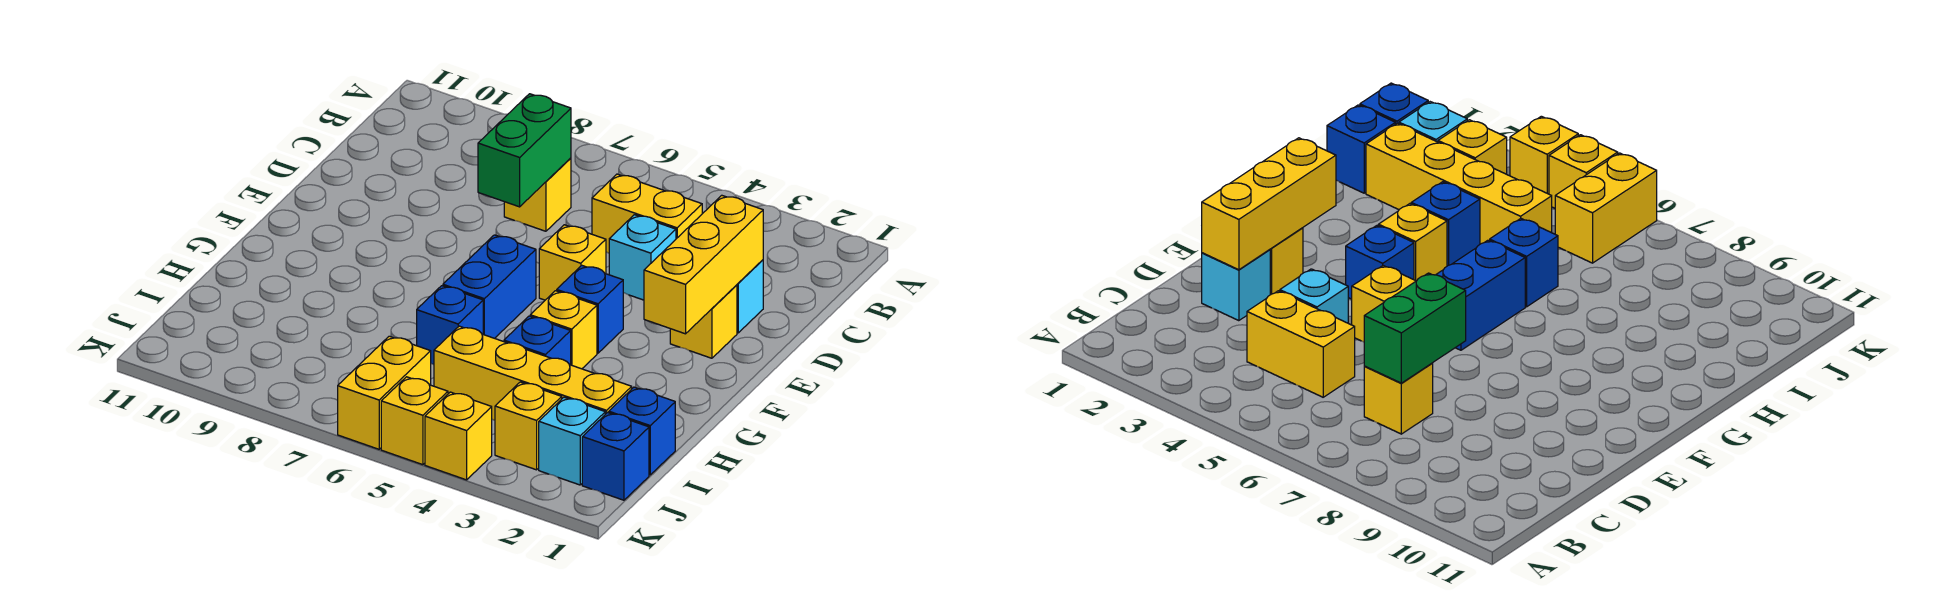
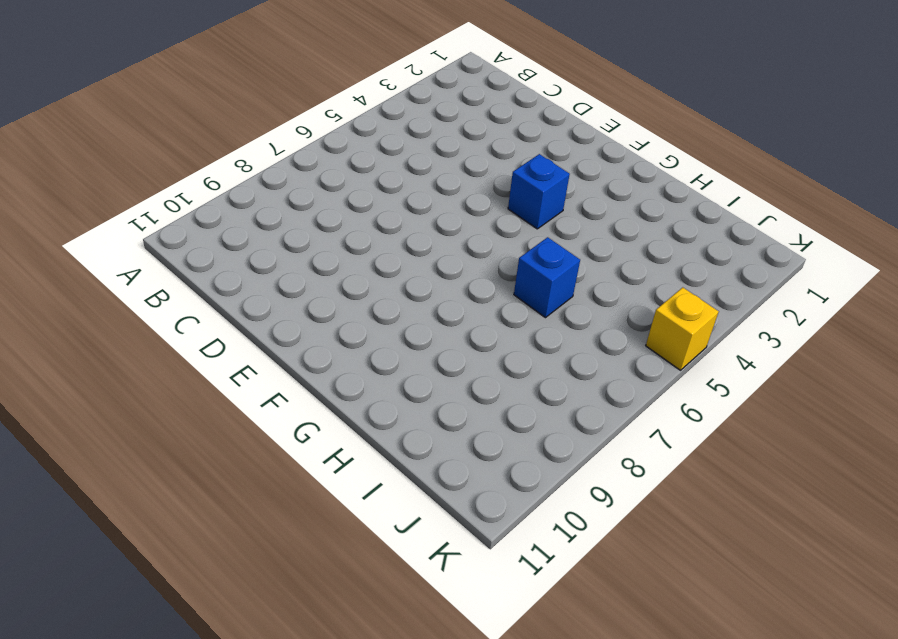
none -> yellow 1x2 brick [592,174,702,253]
none -> yellow 1x1 brick [504,158,571,231]
none -> cyan 1x1 brick [737,260,763,333]

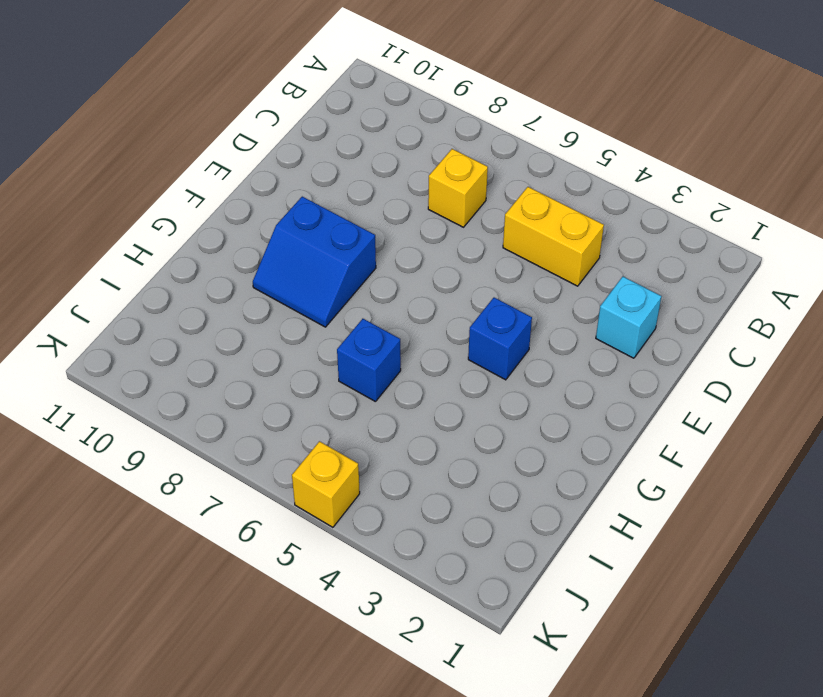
blue 2x2 slope [253,197,376,327] -> none
none -> cyan 1x1 brick [609,215,676,300]
none -> yellow 1x1 brick [670,285,737,358]
none -> yellow 1x1 brick [539,225,606,300]

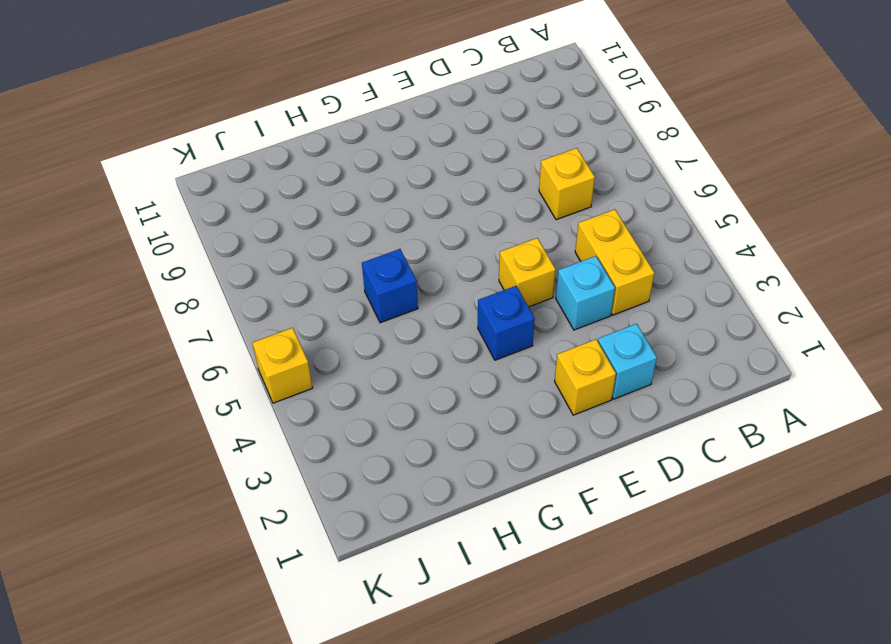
none -> blue 1x2 brick [443,235,536,338]
none -> yellow 1x1 brick [530,291,597,369]
none -> blue 1x1 brick [504,316,571,365]

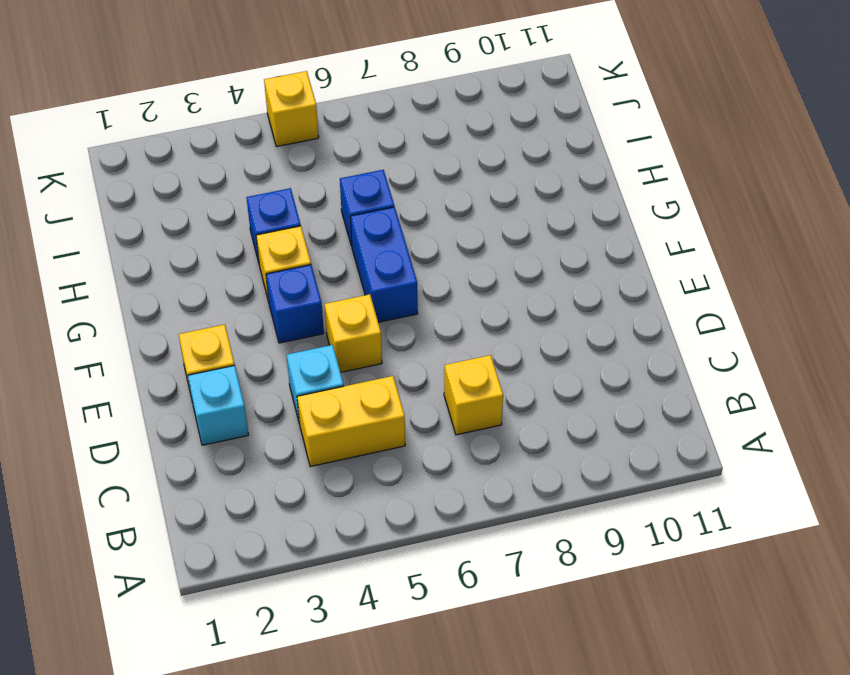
none -> blue 1x1 brick [609,387,675,475]
none -> yellow 1x4 brick [434,326,632,420]
none -> blue 1x1 brick [582,413,649,500]

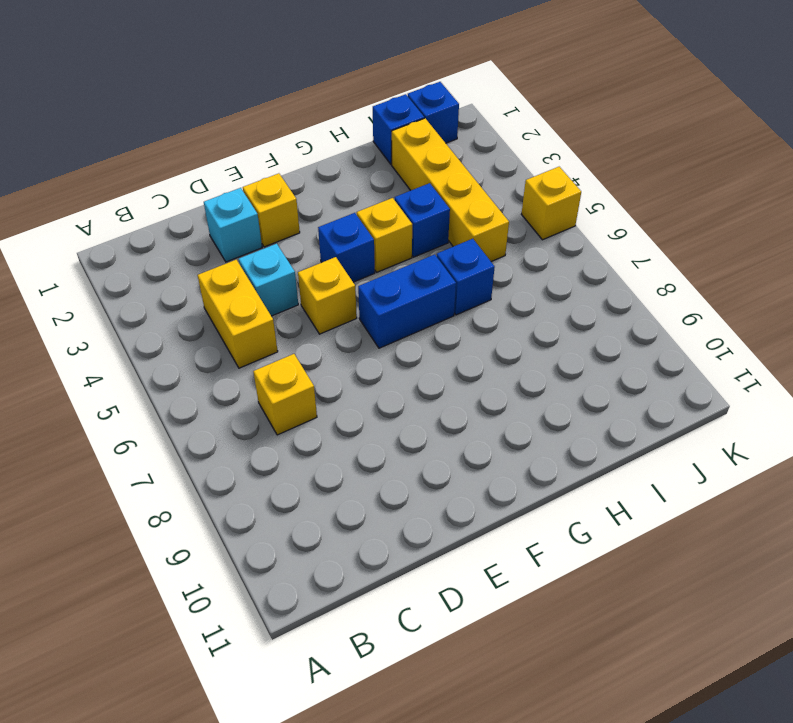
none -> cyan 1x1 brick [539,397,605,485]
none -> yellow 1x1 brick [495,382,562,470]
none -> yellow 1x2 brick [338,336,431,449]

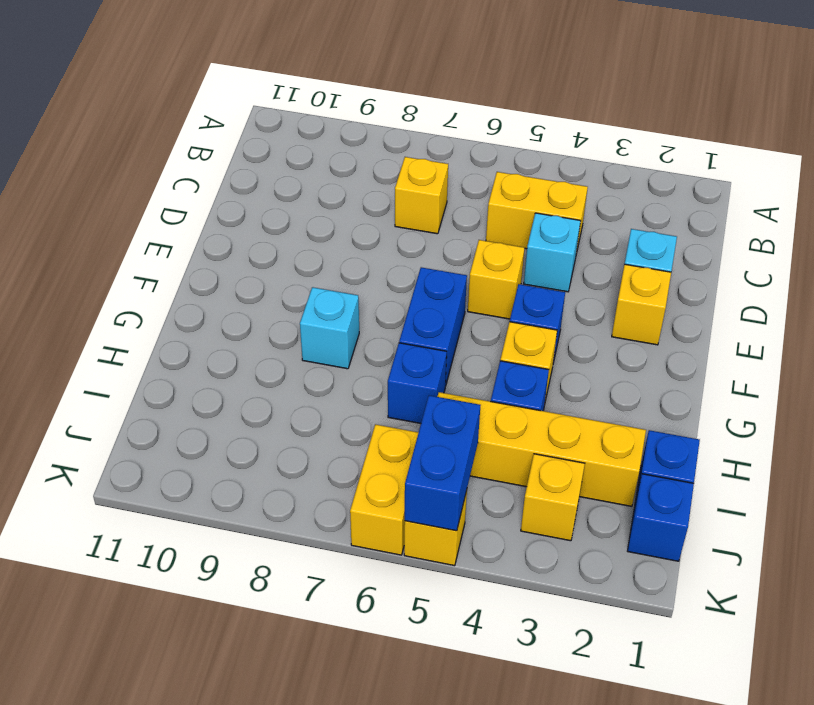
cyan 1x1 brick [300,287,359,369] -> cyan 1x1 brick moved to [539,397,605,485]
blue 1x2 brick [405,395,480,531] -> none
none -> yellow 1x1 brick [425,392,492,480]
none -> green 1x2 brick [478,94,571,207]
none -> yellow 1x3 brick [644,195,763,334]

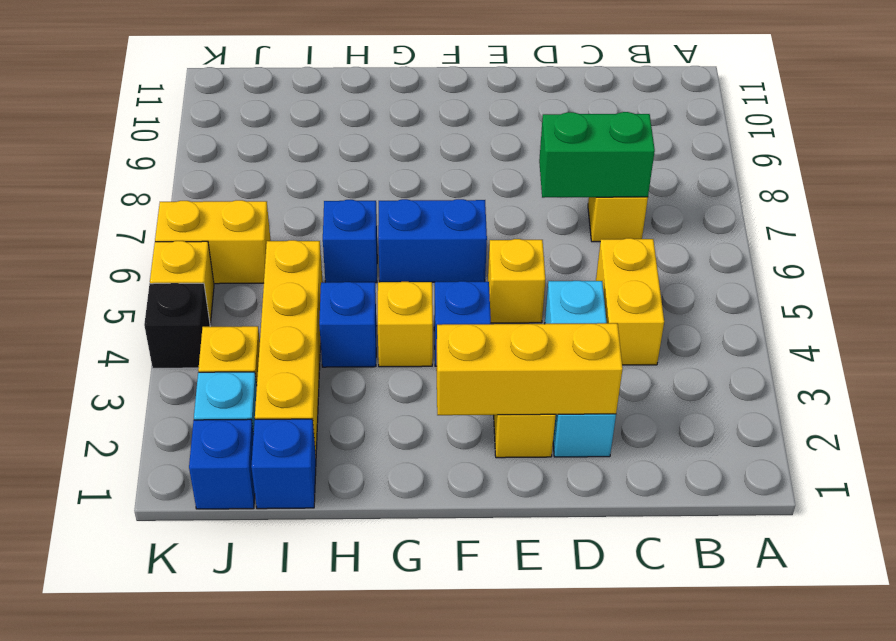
black 1x1 brick [144,283,210,368] -> yellow 1x1 brick [425,392,492,480]

